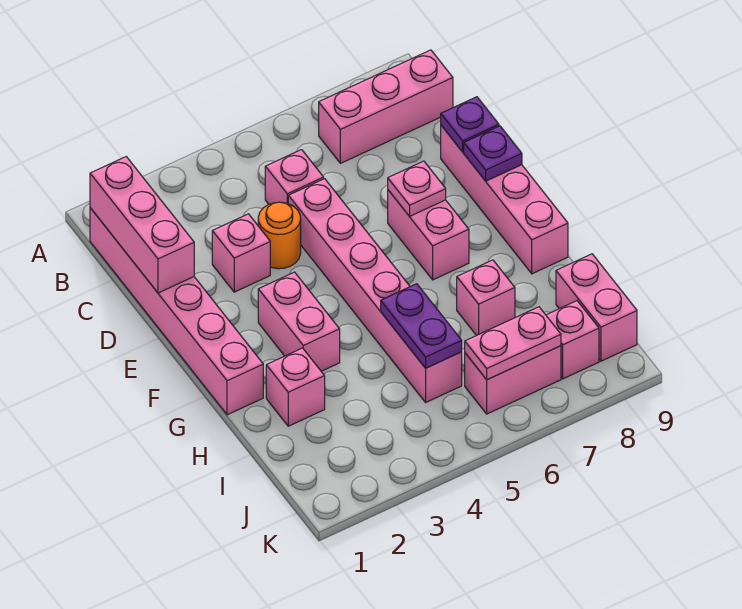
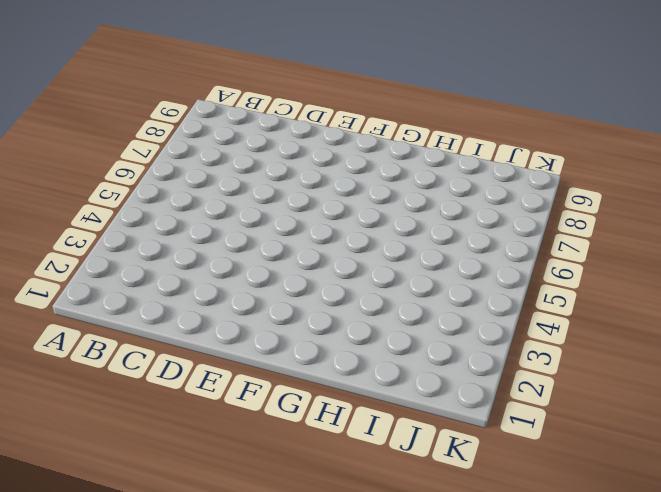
none -> pink 1x6 brick [90,208,263,415]
none -> pink 1x3 brick [319,50,453,163]
none -> pink 1x1 brick [265,150,324,204]

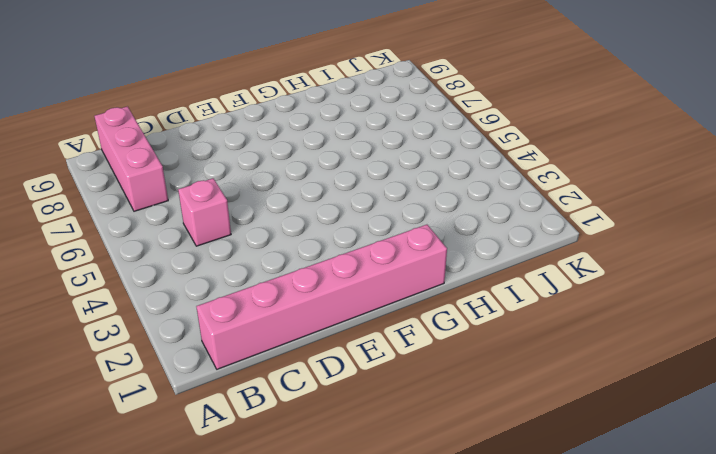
none -> pink 1x1 brick [212,214,270,292]
none -> orange 1x1 round brick [258,202,301,269]
none -> pink 1x6 brick [288,179,462,402]

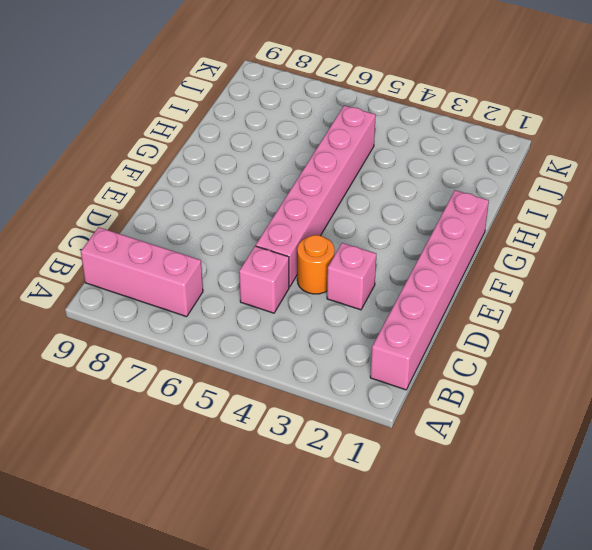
none -> pink 1x4 brick [441,126,568,274]
none -> pink 1x2 brick [388,190,469,280]
none -> pink 1x2 brick [258,272,340,371]

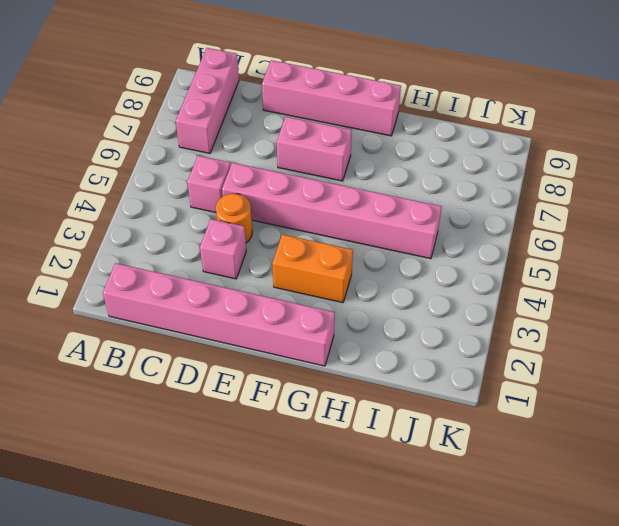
orange 1x2 brick [272,234,353,303] -> pink 1x2 brick [258,272,340,371]
none -> pink 1x1 brick [266,348,325,426]
none -> pink 1x1 brick [457,260,515,336]
none -> pink 1x2 brick [556,254,637,361]

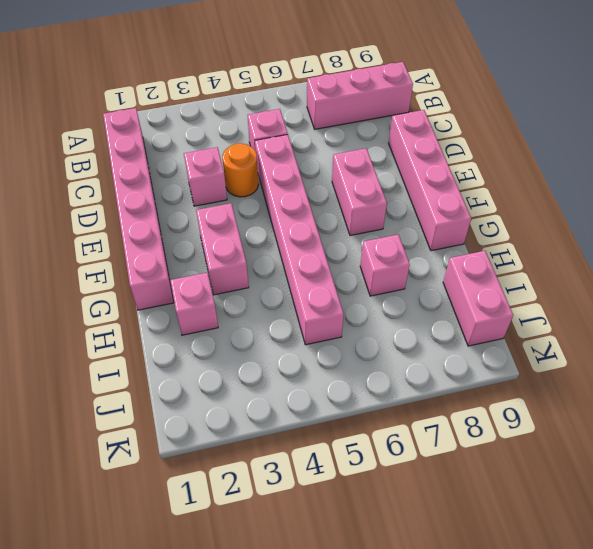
none -> pink 1x2 brick [465,346,561,414]
none -> pink 1x1 brick [546,301,599,379]
none -> pink 1x3 brick [90,157,194,293]

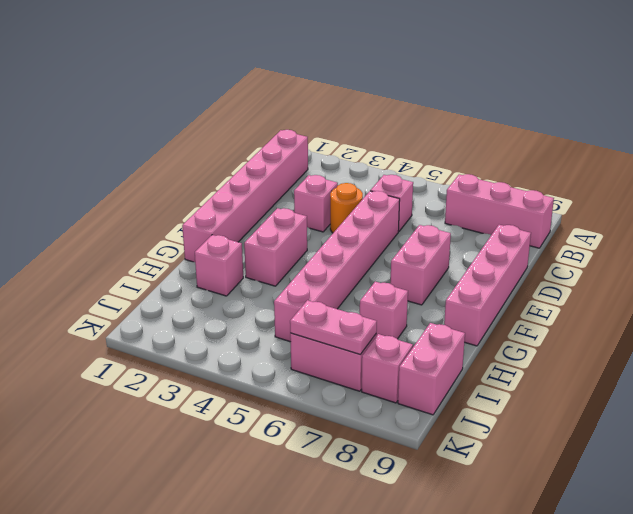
none -> pink 1x3 brick [90,157,194,293]
none -> purple 1x1 plate [441,97,499,152]
none -> pink 1x1 plate [388,161,446,216]

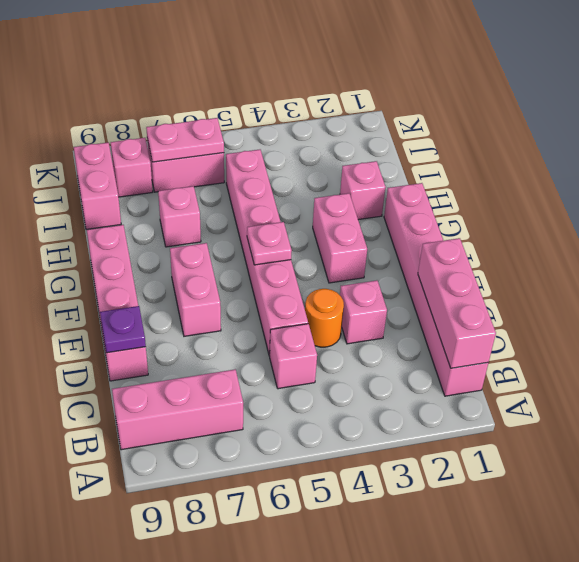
pink 1x1 plate [247,222,292,265] -> pink 1x1 plate moved to [388,161,446,216]
none -> purple 1x1 plate [464,126,522,181]
none -> purple 1x2 plate [381,284,462,368]

